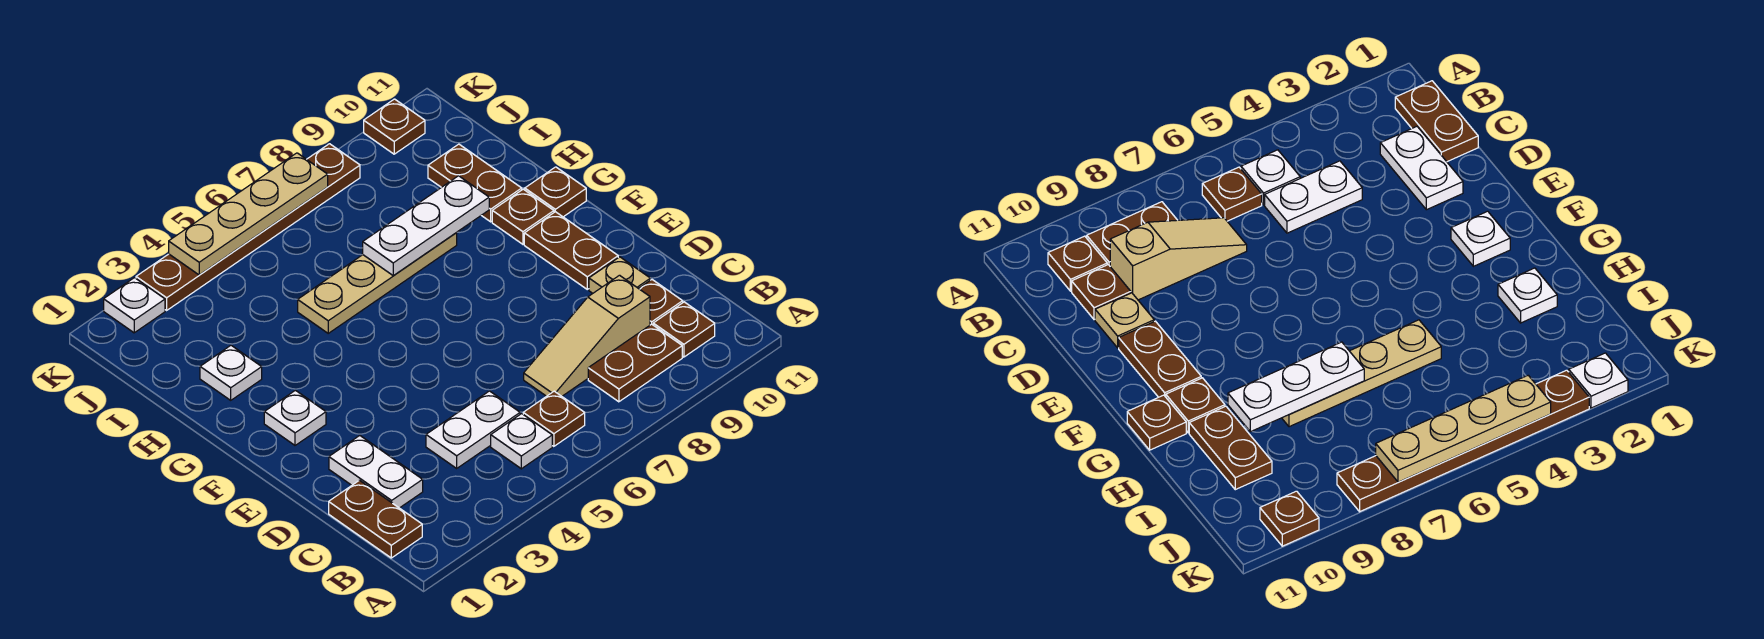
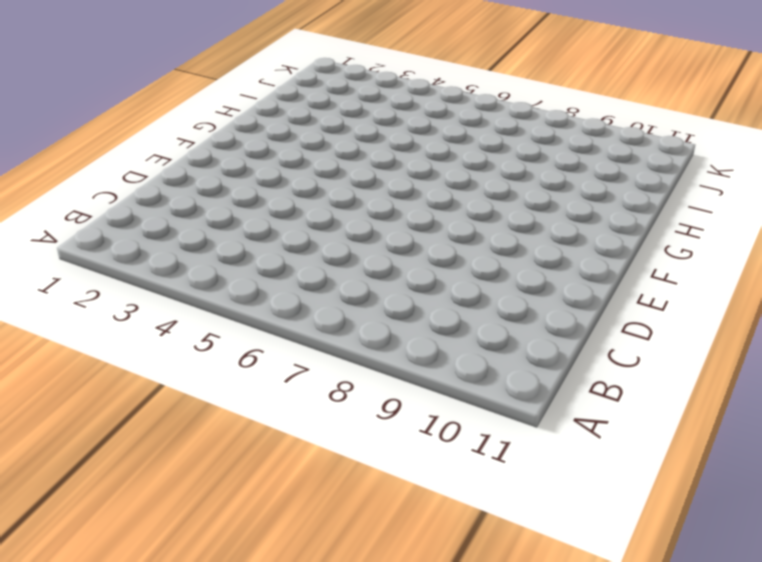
none -> brown 1x2 plate [329,480,422,558]
none -> white 1x1 plate [491,414,552,469]
none -> brown 1x1 plate [523,391,585,446]

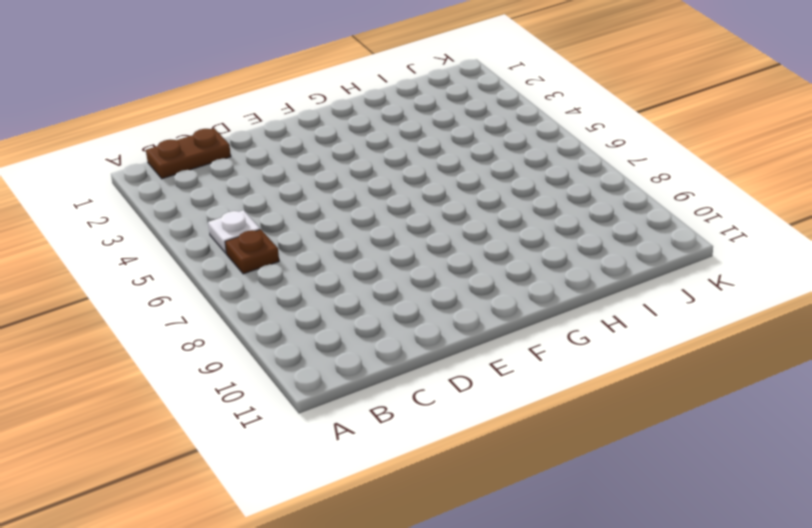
none -> brown 1x2 plate [588,324,682,402]
none -> brown 1x1 plate [653,302,715,357]
none -> white 1x2 plate [329,436,423,508]

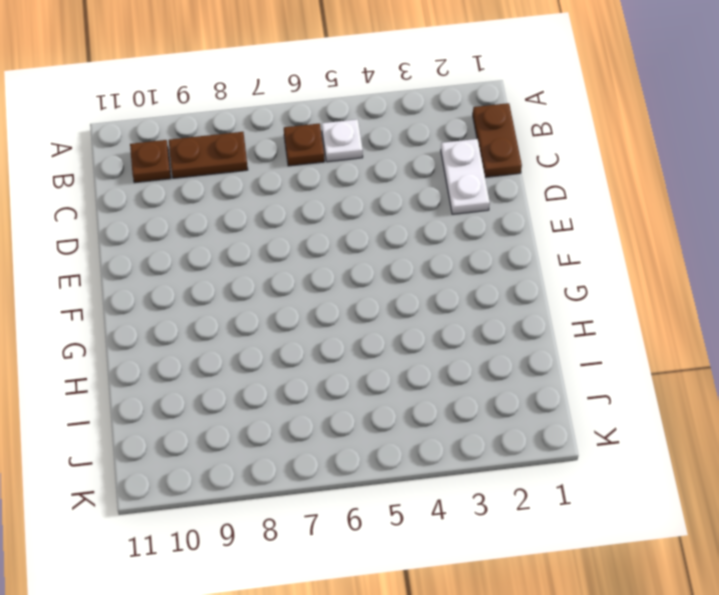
none -> white 1x2 plate [426,391,520,468]
none -> tan 1x3 slope [524,275,650,396]
none -> brown 1x1 plate [639,280,683,325]

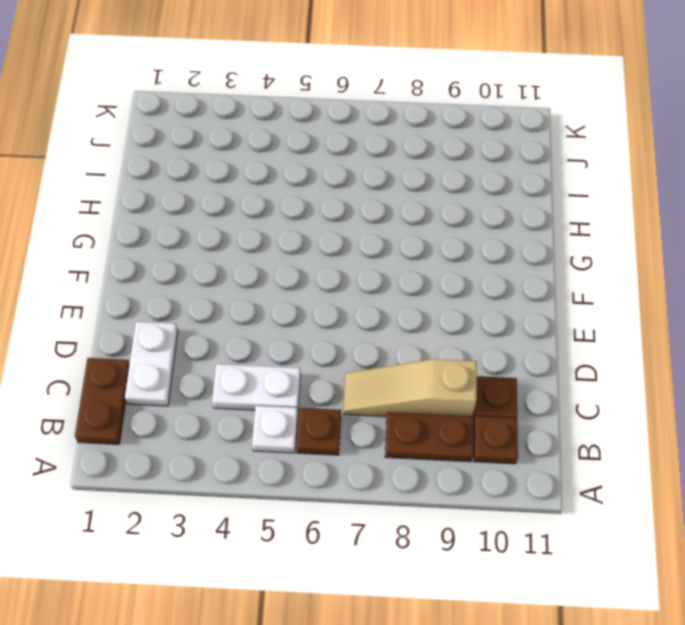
none -> tan 1x1 plate [589,257,650,293]
none -> brown 1x2 plate [524,212,618,289]
none -> white 1x1 plate [264,390,326,445]

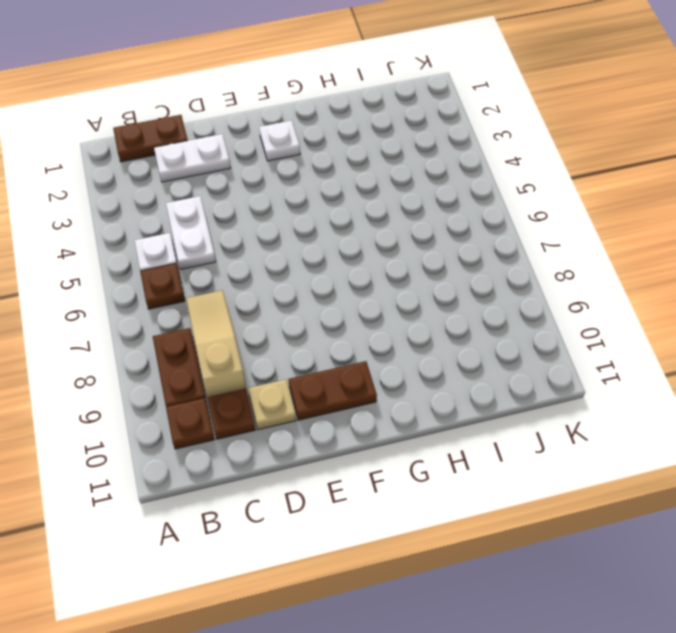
none -> brown 1x1 plate [492,189,554,244]
none -> brown 1x1 plate [525,167,586,217]
none -> white 1x1 plate [200,345,262,400]

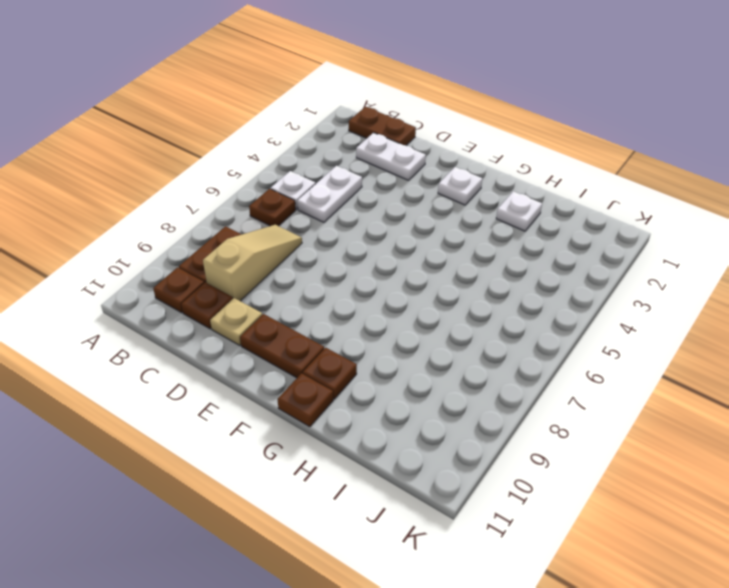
none -> tan 1x4 plate [298,233,457,333]
none -> brown 1x2 plate [428,144,522,222]
none -> white 1x1 plate [104,278,165,333]

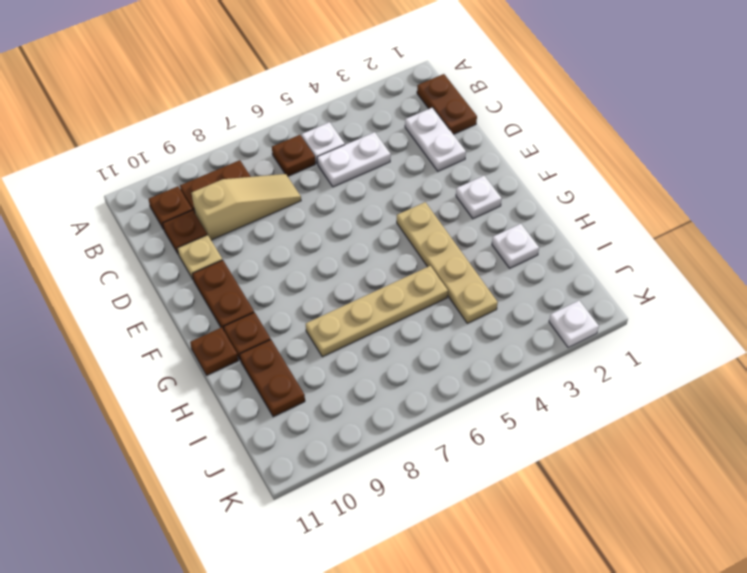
tan 1x4 plate [397,202,498,323] -> tan 1x4 plate turned to [169,153,328,275]
none -> brown 1x6 plate [136,144,360,310]
none -> brown 1x1 plate [364,99,425,154]
none -> white 1x3 plate [363,176,489,275]

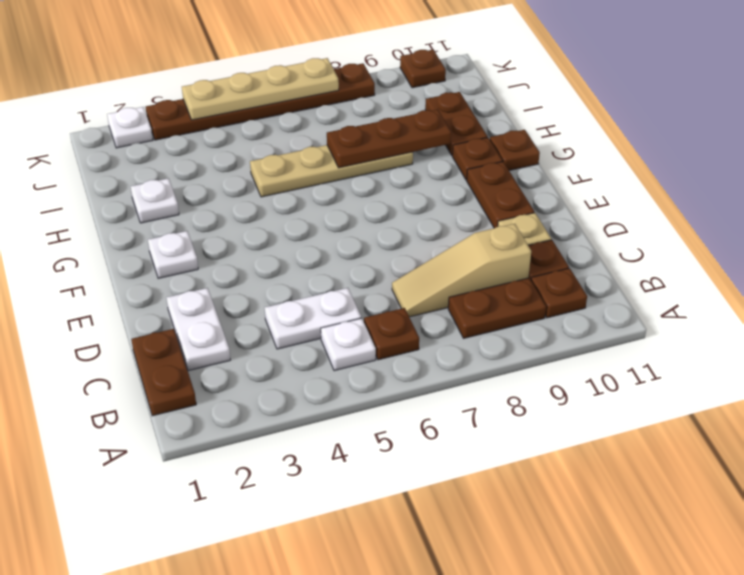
brown 1x3 plate [327,109,451,168] -> white 1x3 plate [363,176,489,275]

